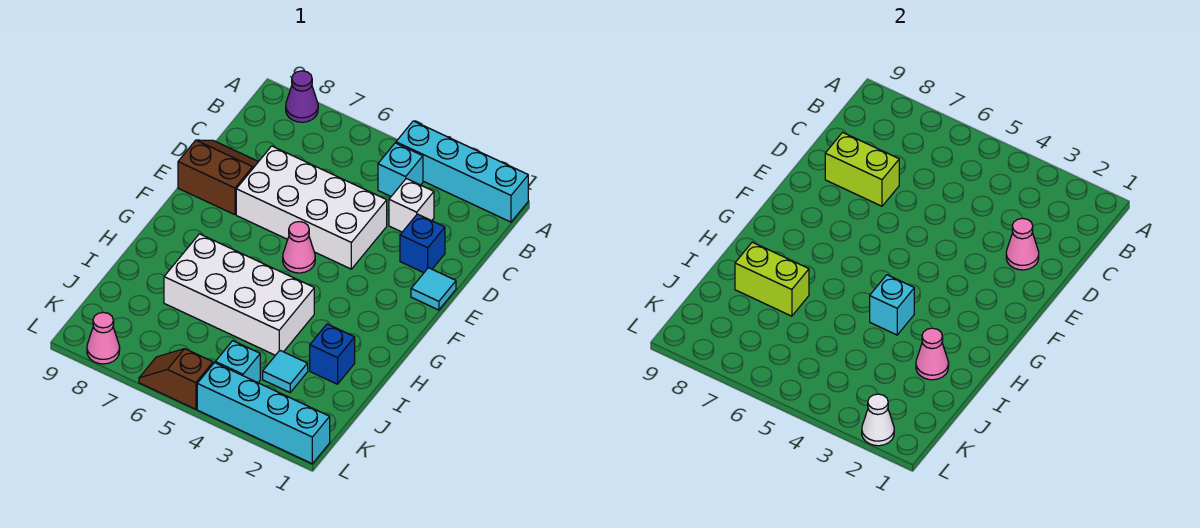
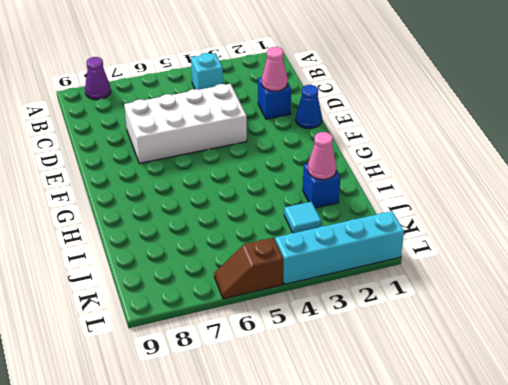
blue 1x1 cone [296,85,322,128] -> cyan 1x1 tile [411,268,456,310]
none -> cyan 1x4 brick [396,121,528,222]
none -> white 1x1 brick [389,179,434,232]
none -> brown 2x2 slope [178,140,258,215]

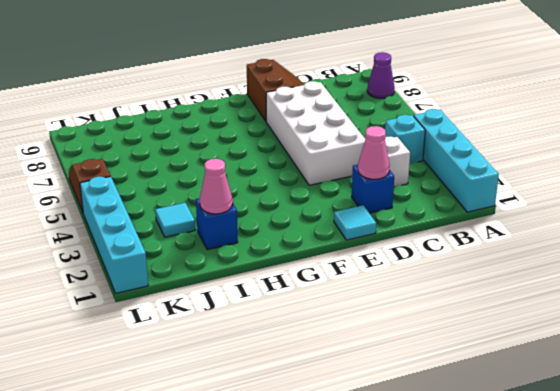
none -> pink 1x1 cone [283,222,315,273]
none -> white 2x4 brick [164,234,314,355]
none -> cyan 1x1 brick [215,341,260,383]

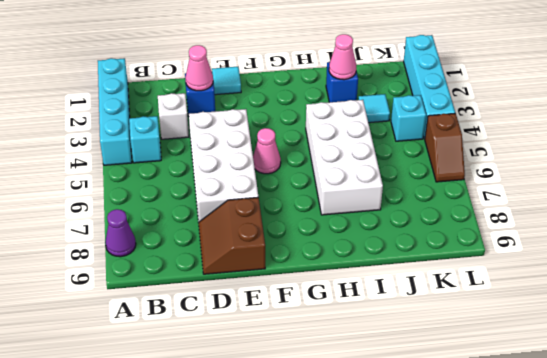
none -> pink 1x1 cone [87,312,120,364]
none -> lime 1x2 brick [825,132,899,206]
none -> cyan 1x1 brick [870,275,914,335]

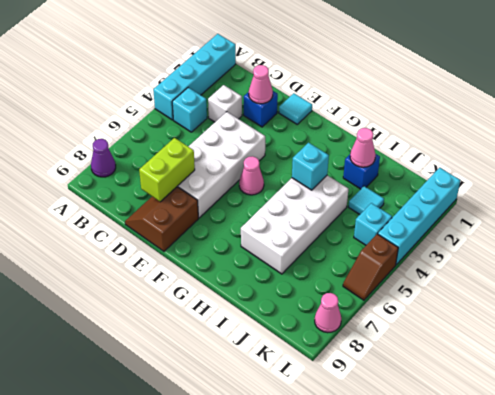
none -> lime 1x2 brick [735,242,809,316]
none -> white 1x1 cone [862,394,894,446]

